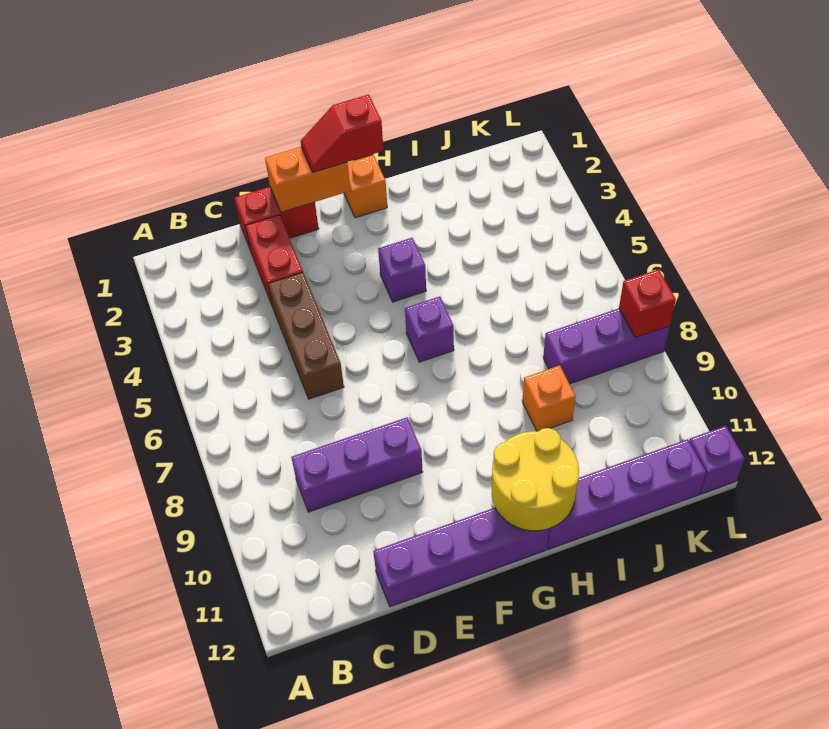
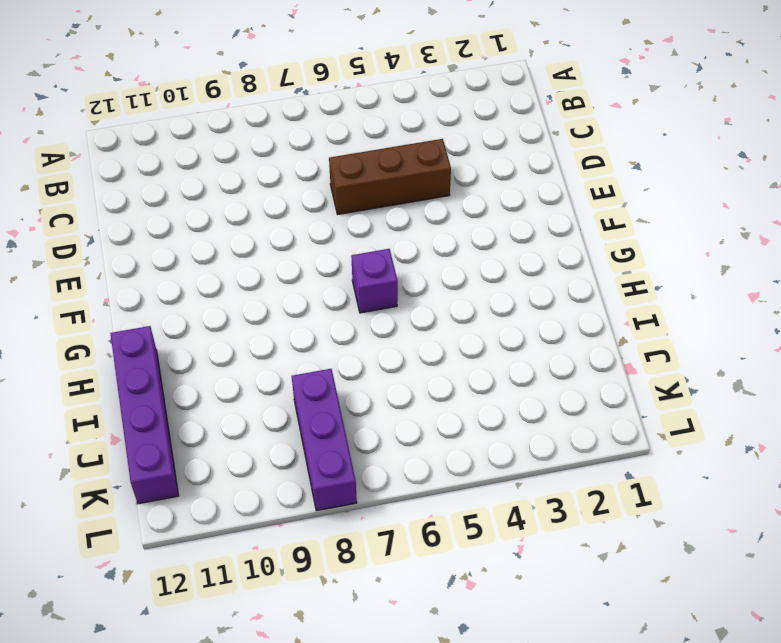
none -> purple 1x3 brick [291,417,422,512]
none -> red 1x2 brick [235,187,319,248]
none -> red 1x2 brick [245,215,303,305]

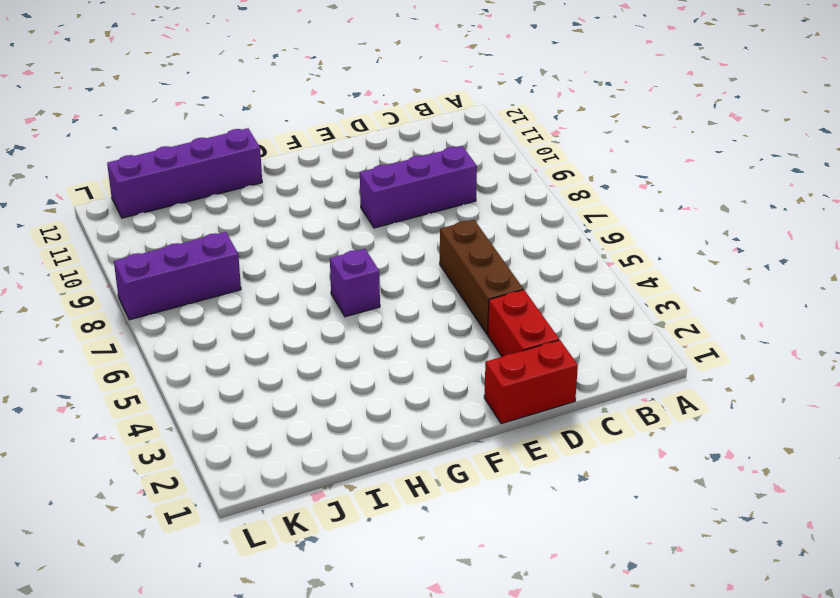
none -> purple 1x4 brick [373,508,549,607]
none -> orange 1x1 brick [344,155,387,218]
none -> purple 1x1 brick [378,238,426,302]

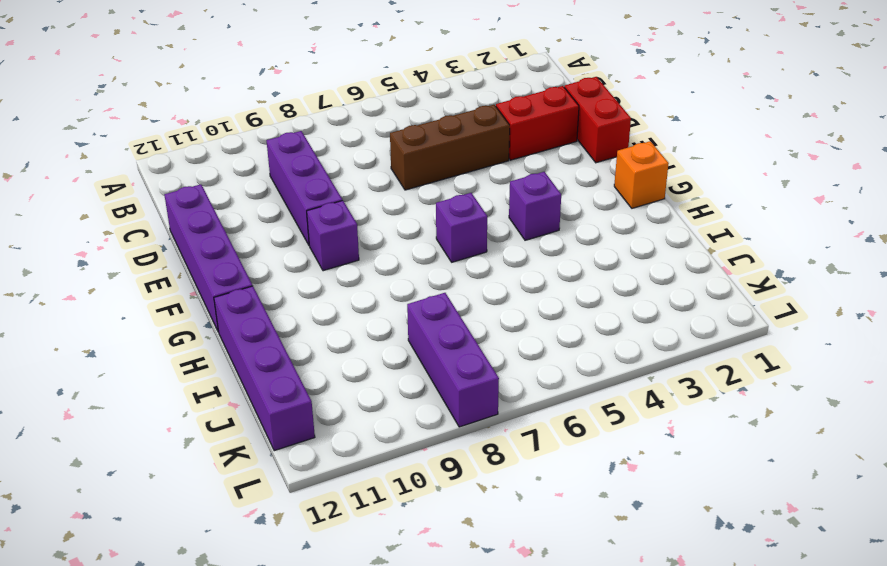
purple 1x1 brick [307,201,359,271] -> purple 1x1 brick moved to [689,426,744,494]
none -> orange 1x1 brick [522,365,576,431]
none -> orange 1x2 brick [265,147,350,212]
none -> yellow 2x2 round brick [492,428,579,531]

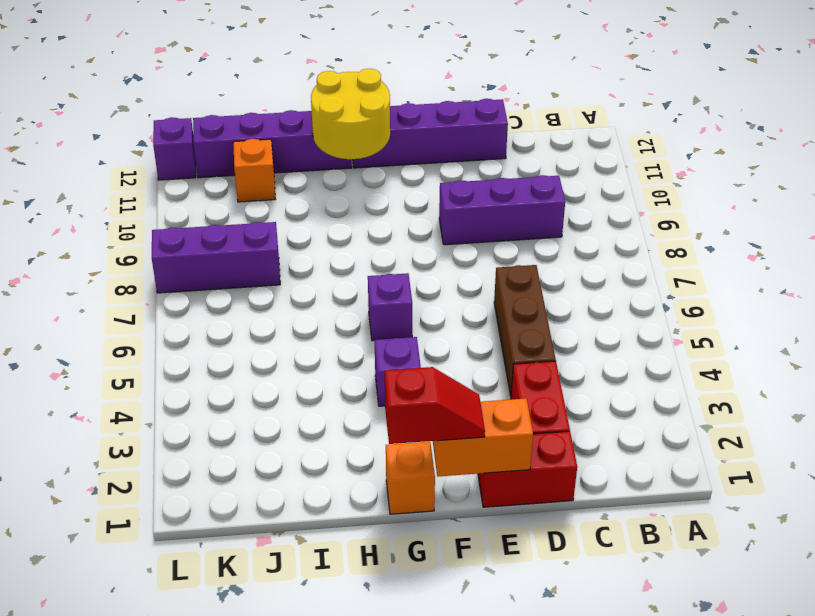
orange 1x1 brick [233,139,275,202] -> orange 1x1 brick moved to [522,365,576,431]
none -> red 1x1 brick [619,269,676,338]

